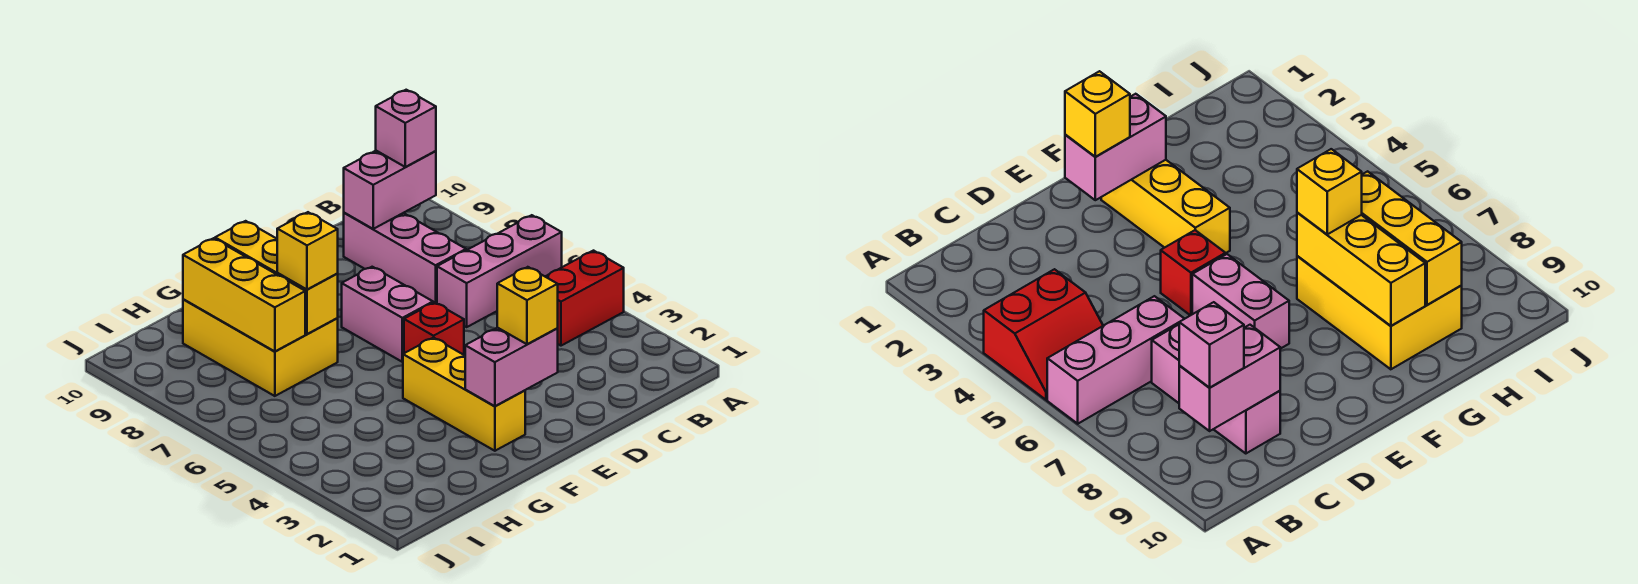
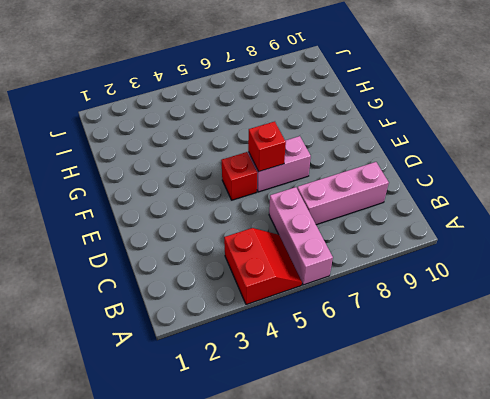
red 1x1 brick [248,122,286,172] -> none
none -> yellow 1x3 brick [403,338,525,451]
none -> yellow 2x3 brick [183,299,338,396]
none -> pink 1x2 brick [344,151,436,229]

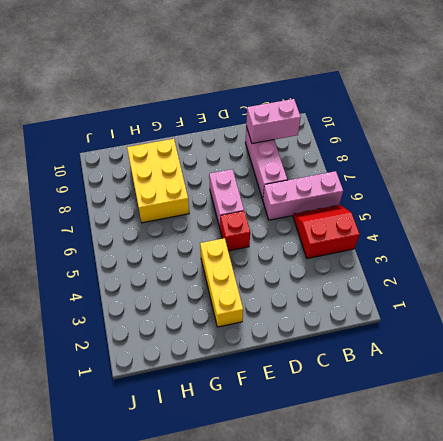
none -> pink 1x2 brick [465,328,558,406]
none -> yellow 1x3 brick [215,221,338,334]
none -> yellow 1x3 brick [183,238,305,351]

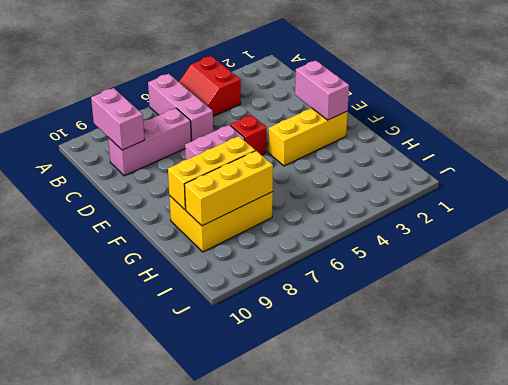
none -> pink 1x1 brick [376,90,436,167]
none -> yellow 1x1 brick [497,267,558,344]
none -> yellow 1x1 brick [277,212,338,289]

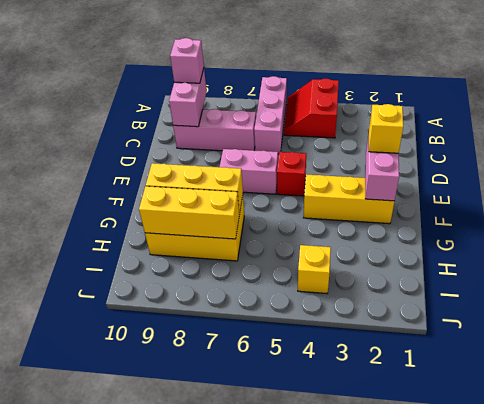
yellow 1x1 brick [298,245,331,294] -> yellow 1x1 brick moved to [277,212,338,289]

